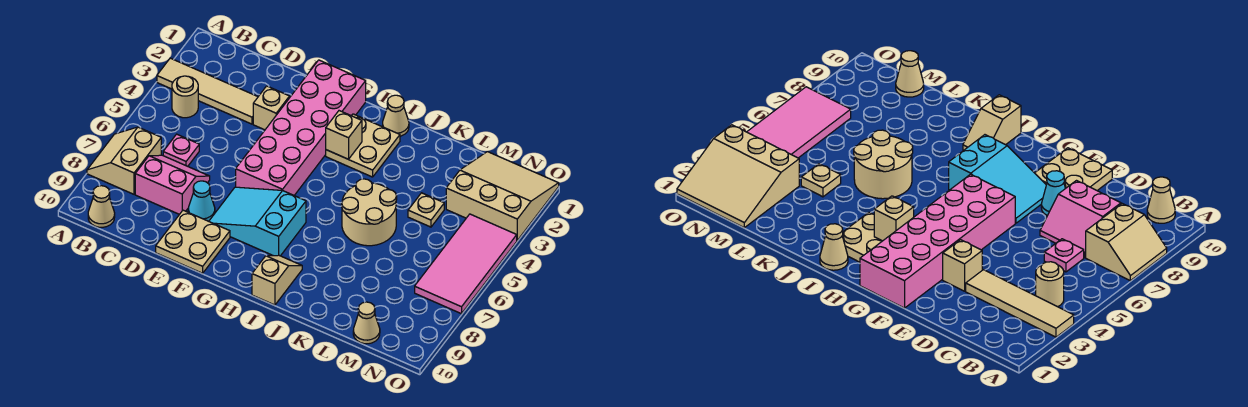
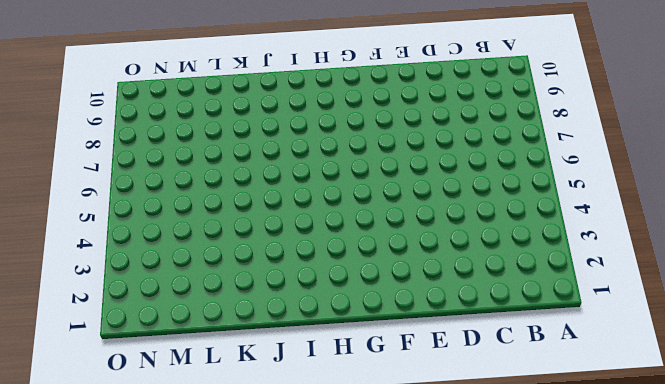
none -> tan 1x4 tile [157,58,258,124]
none -> tan 2x2 slope [87,127,161,194]
none -> tan 1x1 round brick [172,76,198,118]

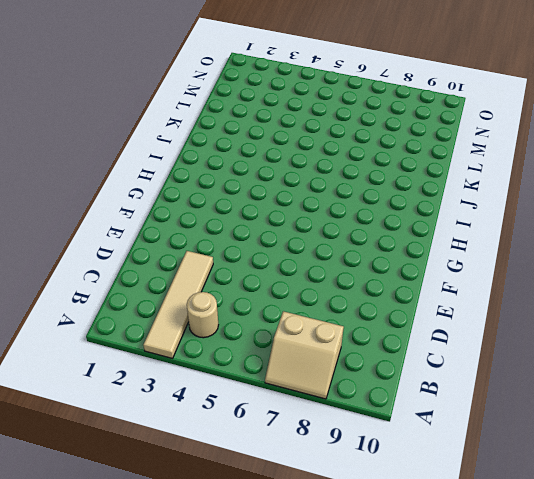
none -> tan 1x1 cone [88,186,115,227]
none -> pink 1x1 plate [163,134,199,166]
none -> pink 2x2 slope [135,155,210,214]

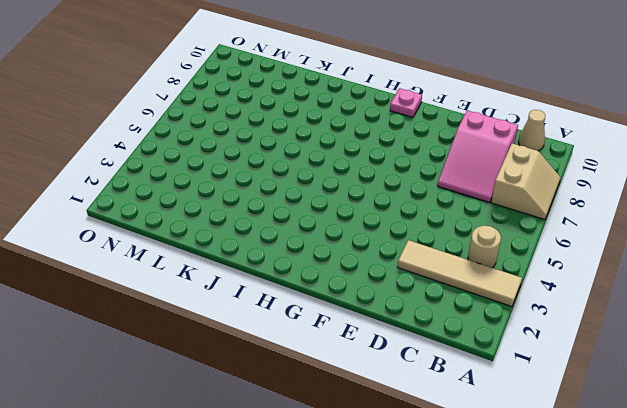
pink 2x3 slope [438,110,518,202] -> pink 2x2 slope [135,155,210,214]
pink 1x1 plate [390,88,422,117] -> pink 1x1 plate moved to [163,134,199,166]
none -> tan 1x1 brick [253,86,290,130]
none -> cyan 1x1 cone [188,181,215,221]
none -> tan 2x2 plate [156,210,230,273]

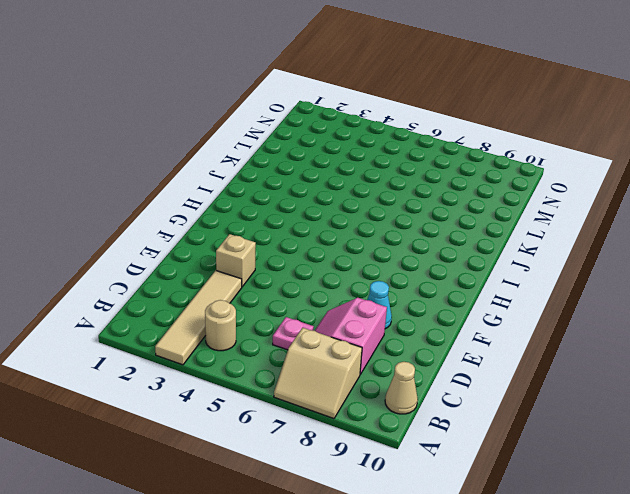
none -> tan 2x2 plate [156,210,230,273]
none -> pink 2x6 brick [236,60,366,195]
none -> cyan 2x3 slope [209,187,306,256]

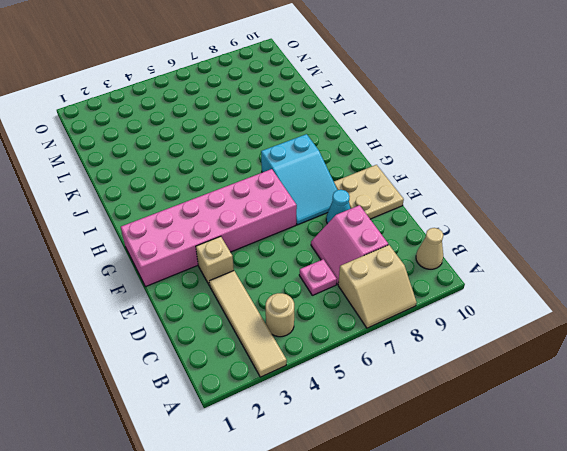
none -> tan 2x2 plate [326,114,400,177]
none -> tan 1x1 cone [383,95,409,136]
none -> tan 1x2 slope [252,255,302,305]

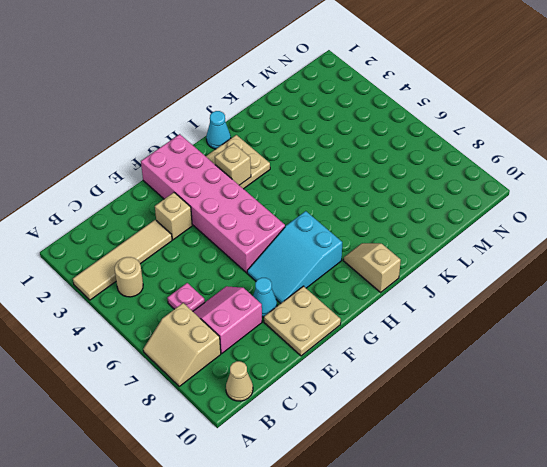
cyan 1x1 cone [206,111,231,149] -> tan 1x1 cone [383,95,409,136]
none -> tan 2x2 round brick [342,179,397,246]
none -> tan 1x1 plate [408,193,444,227]
none -> tan 3x3 slope [446,152,559,240]

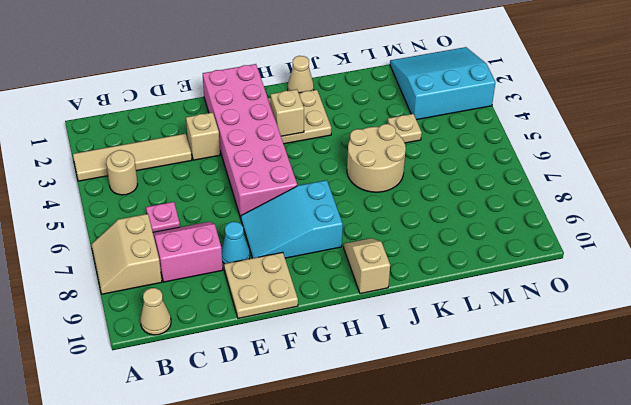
cyan 3x3 slope [390,47,496,120] -> tan 3x3 slope [446,152,559,240]
none -> tan 1x1 cone [353,302,380,344]
none -> pink 2x4 tile [415,214,517,314]

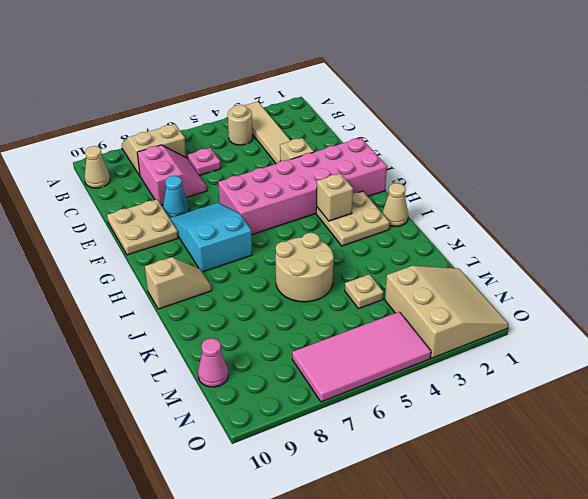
pink 1x1 cone [198,338,228,387] -> tan 1x1 cone [353,302,380,344]

